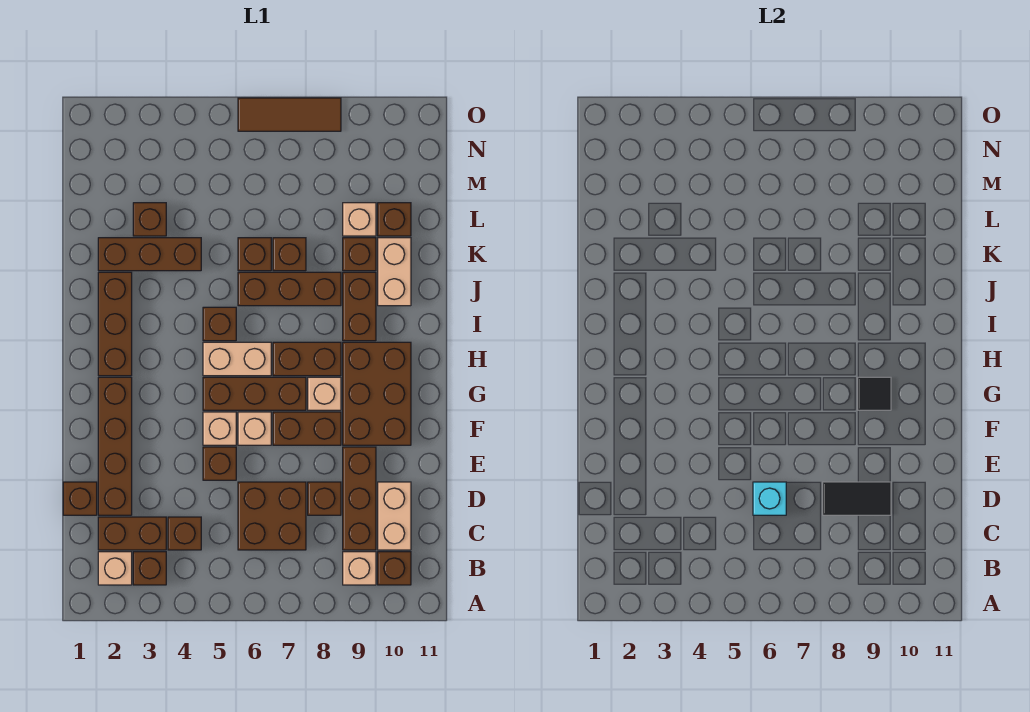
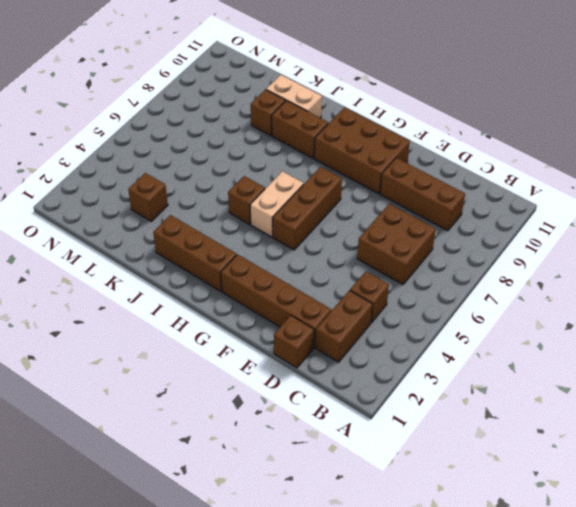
none -> tan 1x1 brick [98,552,132,585]
none -> brown 1x1 brick [133,552,166,585]
none -> tan 1x1 brick [343,552,376,585]
none -> brown 1x1 brick [378,552,411,585]

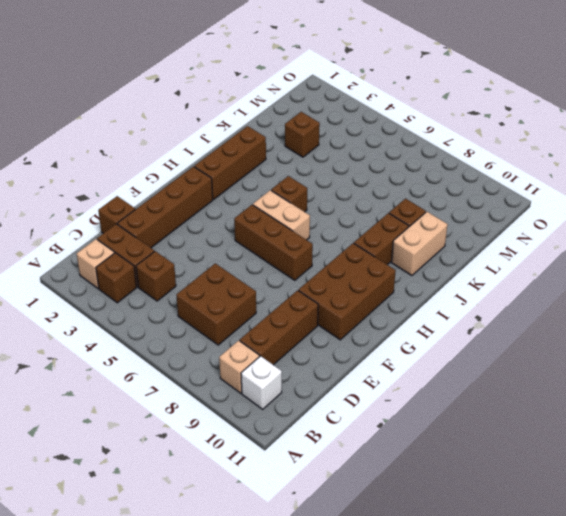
white 1x1 brick [241,356,282,409] -> brown 1x1 brick [378,552,411,585]
none -> tan 1x2 brick [378,482,411,550]
none -> brown 1x1 brick [308,482,341,515]
none -> brown 1x1 brick [203,447,236,480]
none -> tan 1x1 brick [203,412,236,445]

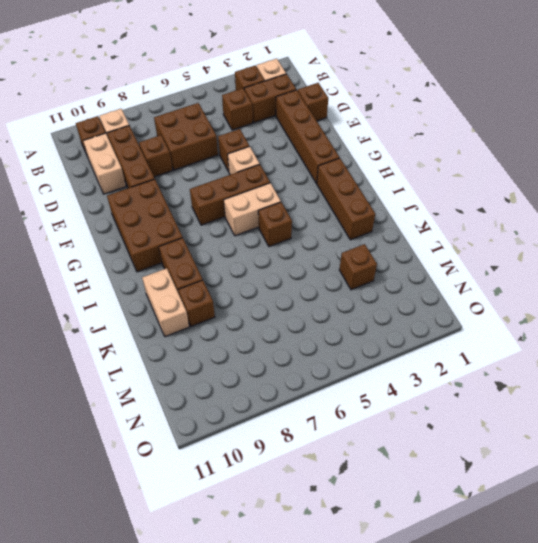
none -> tan 1x1 brick [238,412,271,445]
none -> brown 1x2 brick [273,412,341,445]
none -> tan 1x1 brick [308,377,341,410]
none -> brown 1x2 brick [273,342,341,376]

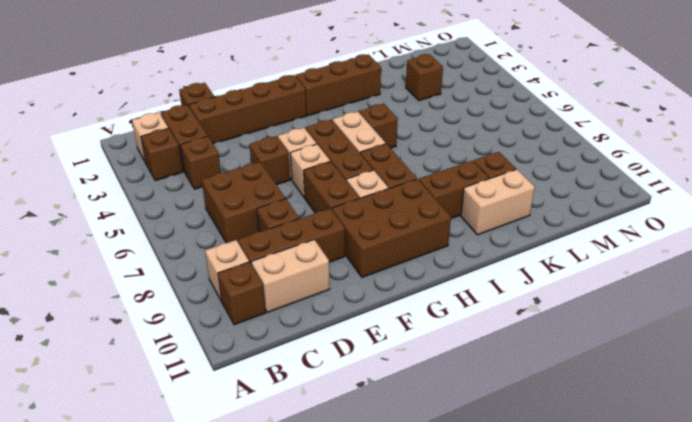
none -> brown 1x3 brick [238,272,341,306]
none -> brown 1x3 brick [98,238,201,271]
none -> brown 1x1 brick [238,238,271,271]
none -> brown 1x1 brick [273,238,306,271]

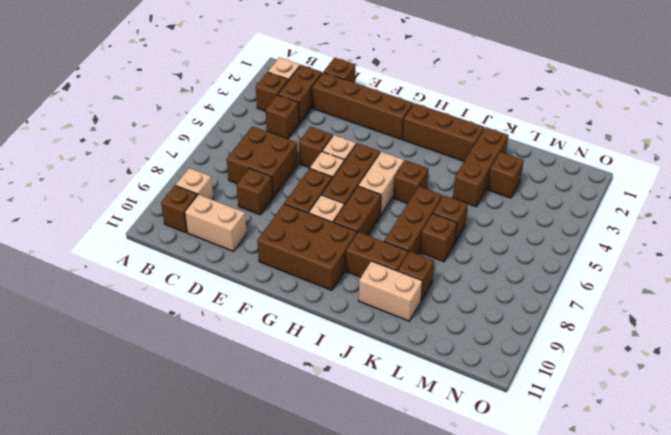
none -> brown 1x3 brick [343,447,376,550]
none -> tan 1x1 brick [343,203,376,236]
none -> brown 1x1 brick [378,203,411,236]
none -> brown 1x3 tile [238,98,341,131]

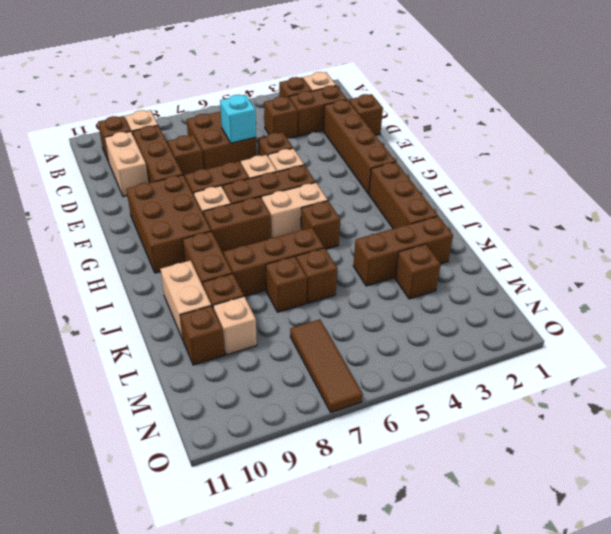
brown 1x3 tile [290,319,363,412] -> brown 1x3 tile turned to [238,98,341,131]
none -> black 1x2 tile [823,482,891,515]
none -> black 1x1 tile [858,377,891,410]

